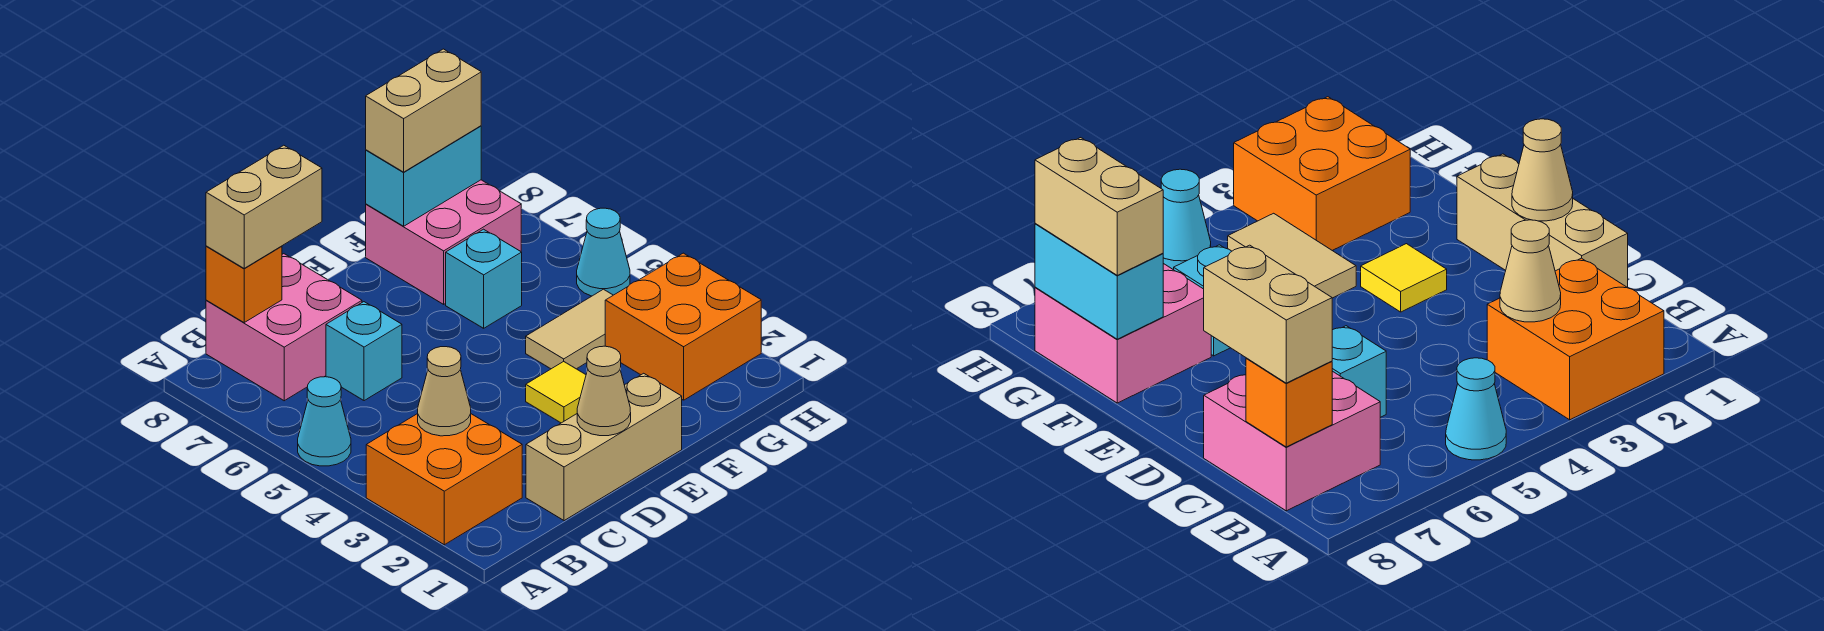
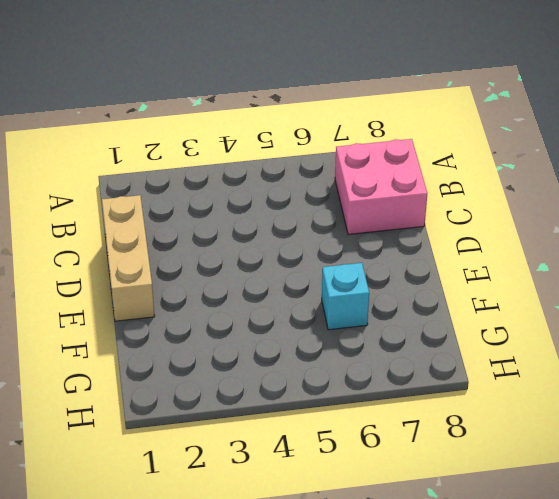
none -> orange 2x2 brick [366,414,522,545]
none -> cyan 1x1 cone [298,377,351,466]
none -> cyan 1x1 brick [326,302,402,401]

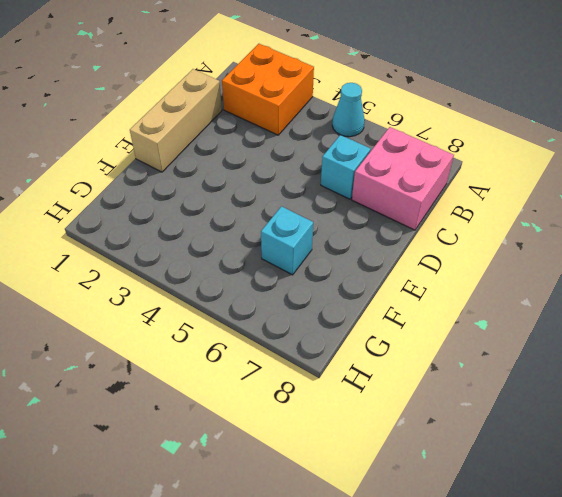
none -> yellow 1x1 tile [526,362,586,423]
none -> tan 1x2 tile [526,289,613,369]
none -> pink 2x2 brick [366,180,521,304]

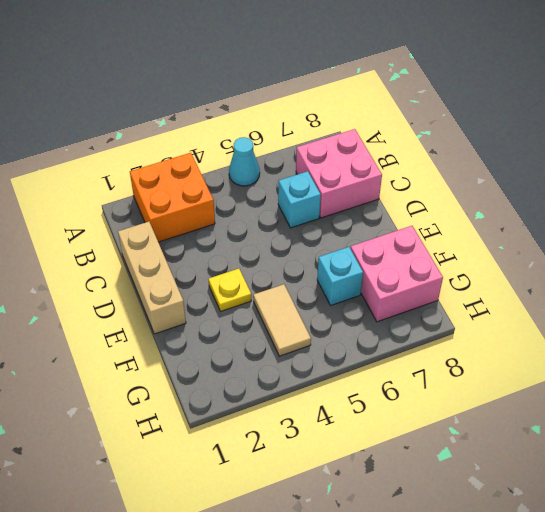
yellow 1x1 plate [208,269,251,311] -> yellow 1x1 tile [526,362,586,423]
none -> orange 2x2 brick [605,253,761,400]
none -> cyan 1x1 cone [577,208,630,296]
none -> tan 1x1 cone [418,347,471,436]

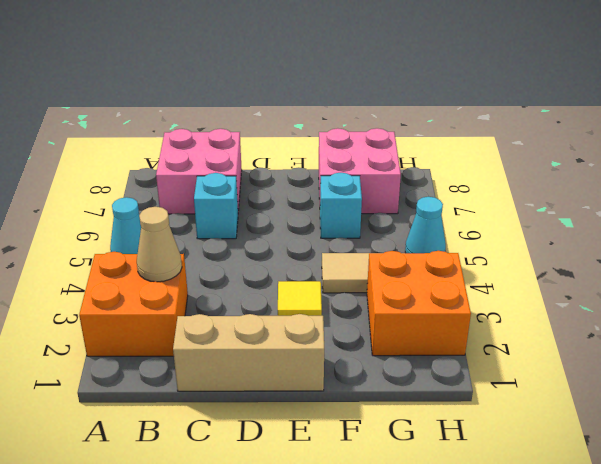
none -> orange 1x1 brick [206,246,282,322]
none -> tan 1x1 cone [577,346,631,436]
none -> cyan 1x2 brick [366,126,481,226]

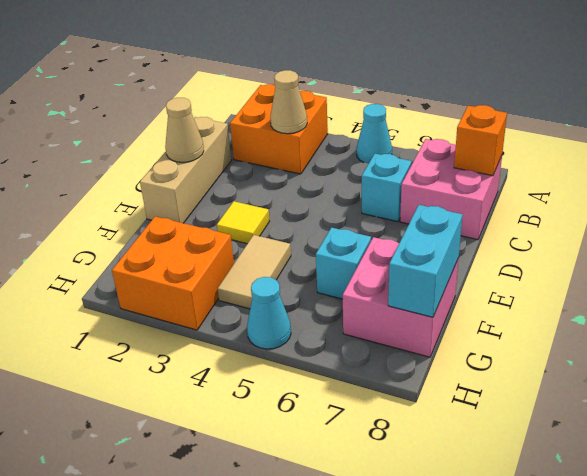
none -> tan 1x2 brick [206,145,322,268]
none -> tan 1x2 brick [366,49,481,172]

